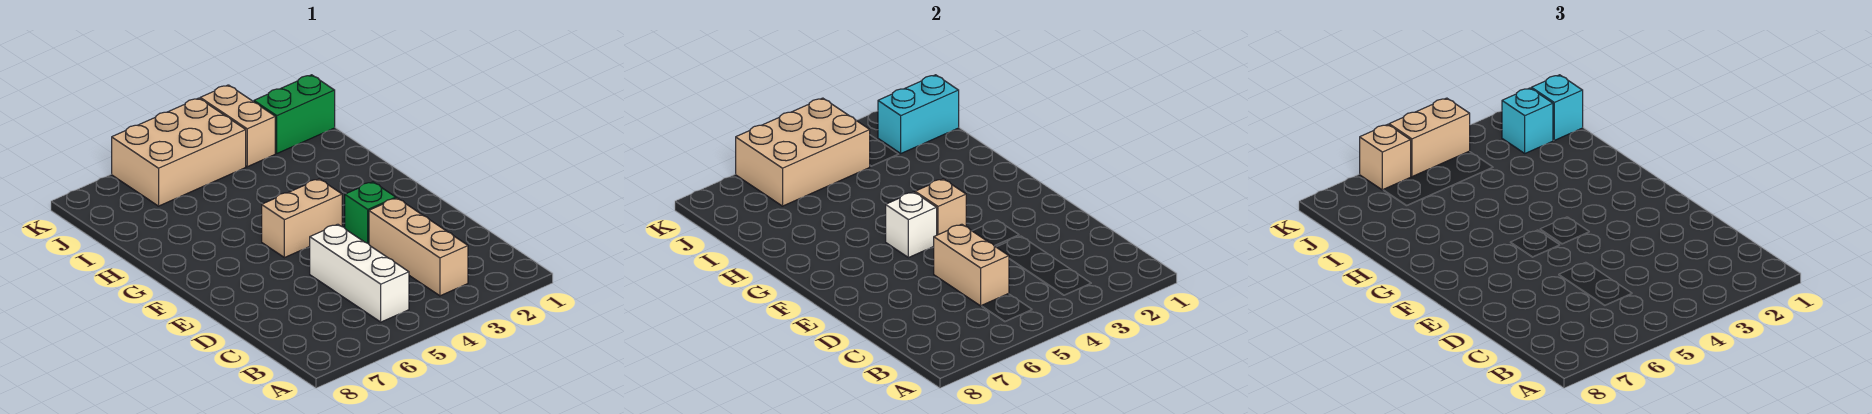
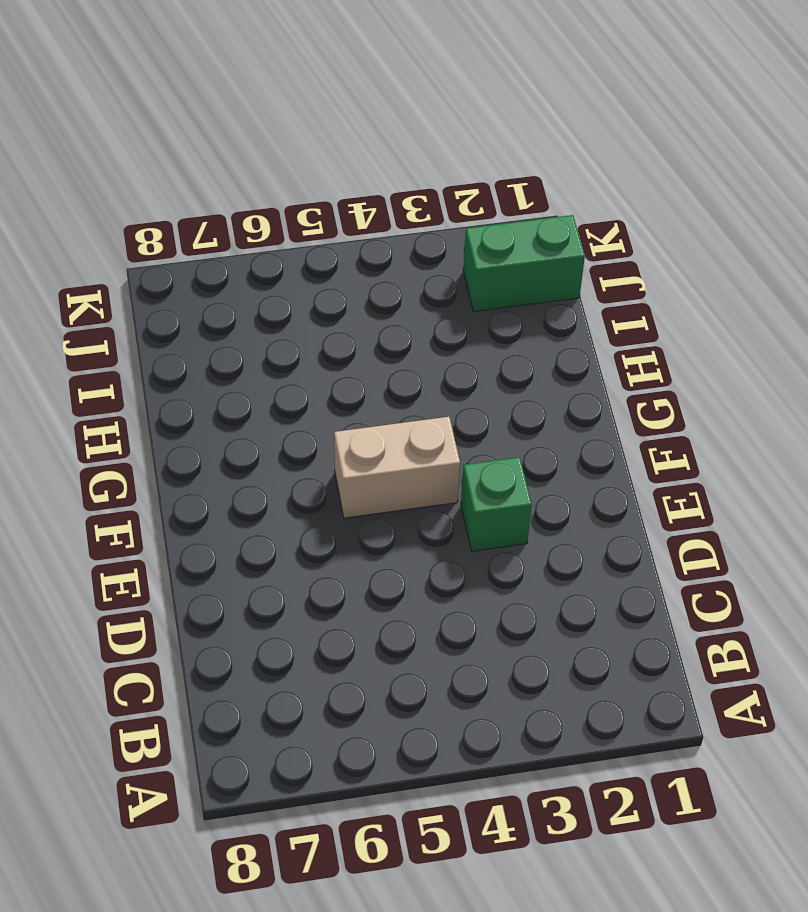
none -> tan 1x3 brick [369,198,468,296]
none -> white 1x3 brick [310,224,409,322]
none -> tan 1x2 brick [200,85,275,167]

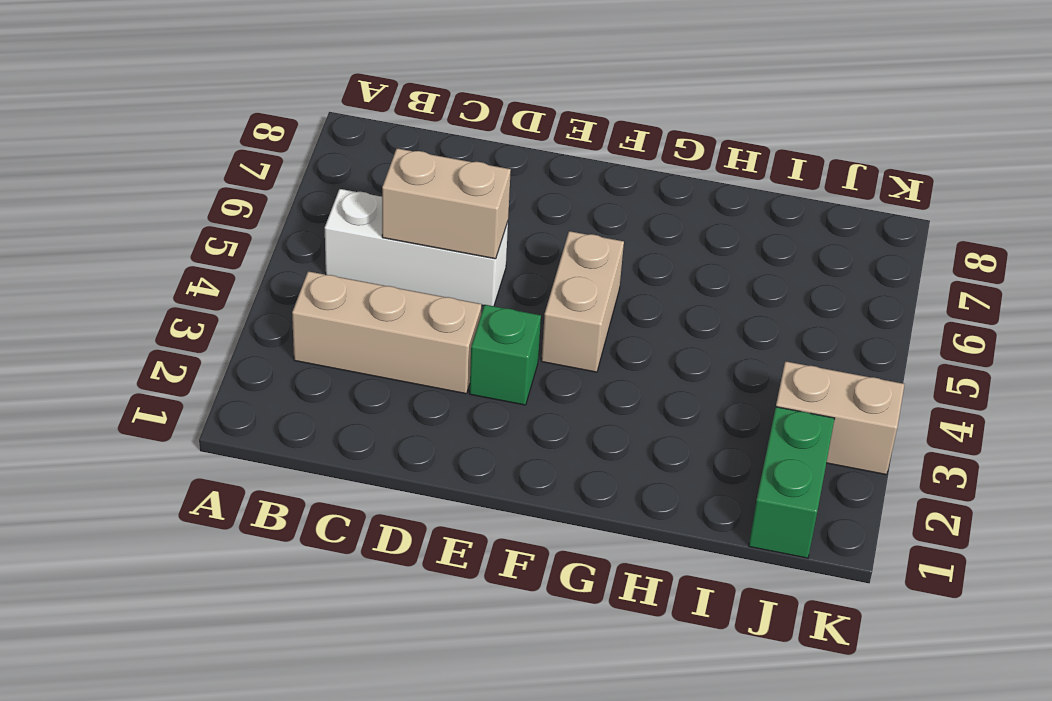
none -> tan 2x3 brick [112,98,246,206]
none -> tan 1x1 brick [915,179,966,235]
none -> white 1x1 brick [886,192,937,258]

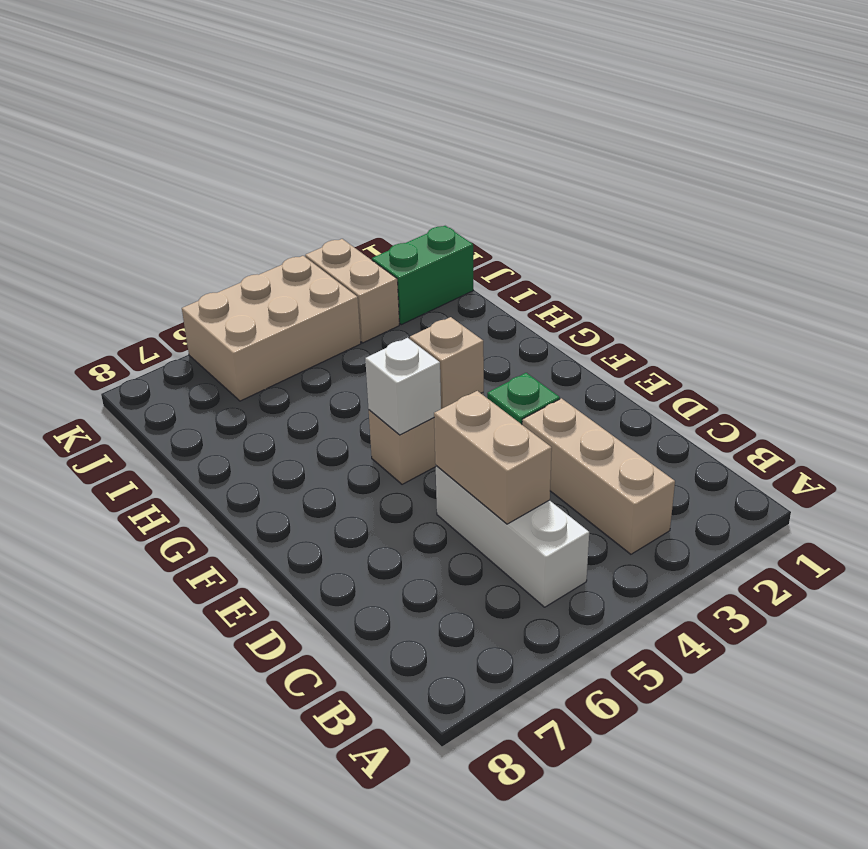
none -> cyan 1x2 brick [878,75,959,153]
none -> tan 2x3 brick [736,98,870,206]
none -> cyan 1x1 brick [1531,75,1583,140]

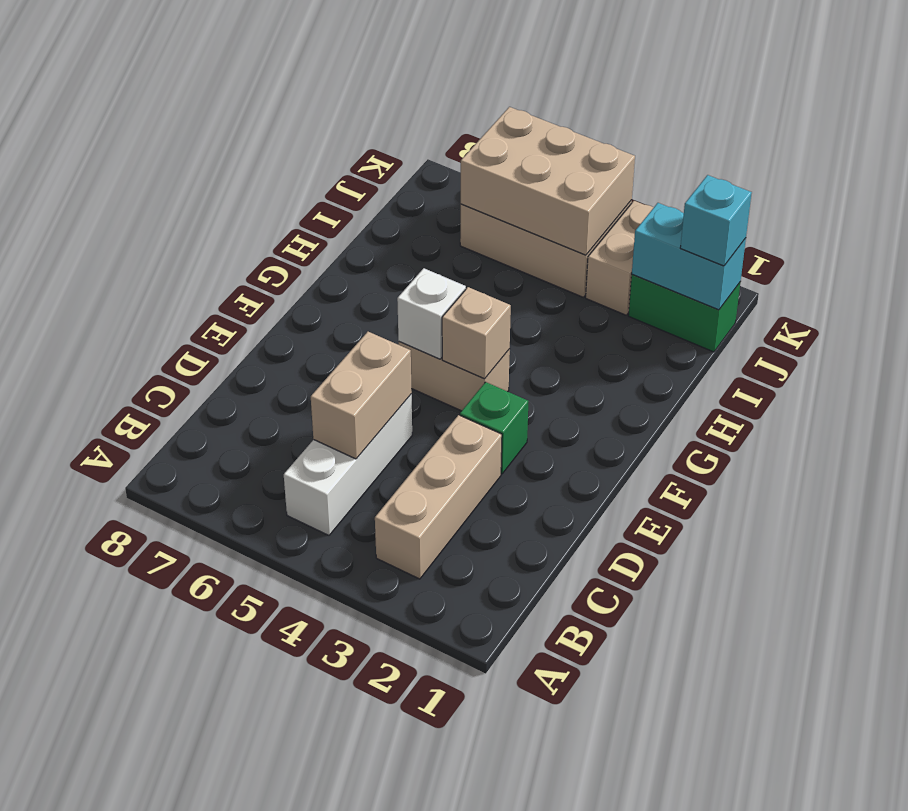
none -> cyan 1x1 brick [1502,88,1553,153]
none -> tan 1x2 brick [1389,98,1470,177]
none -> tan 1x1 brick [1360,124,1411,190]

